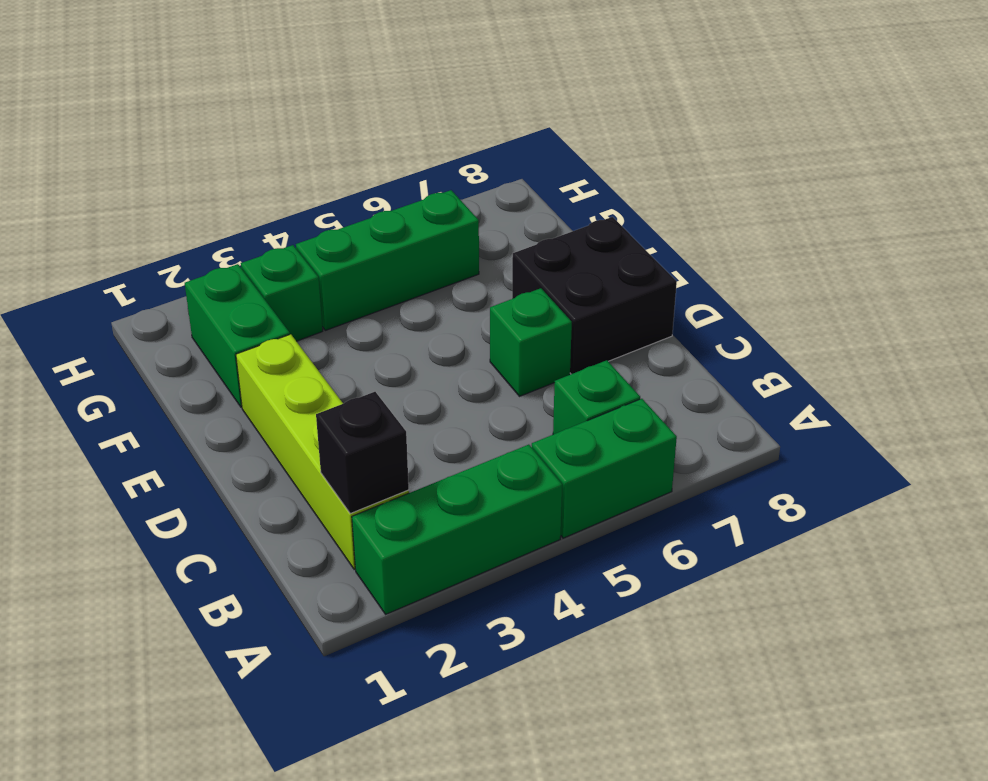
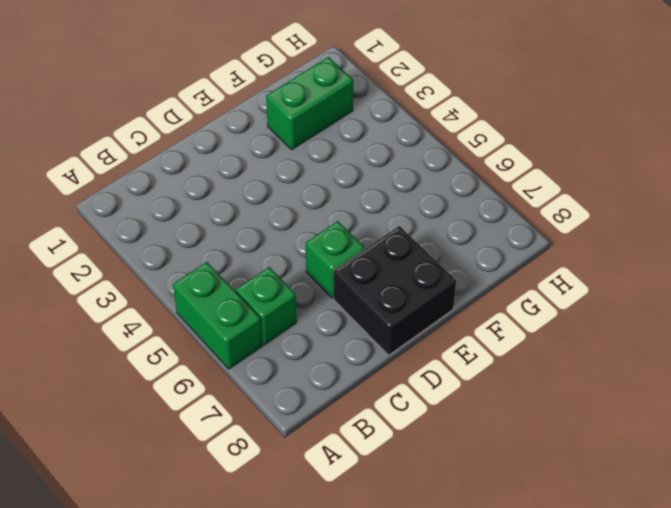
none -> green 1x3 brick [352,445,562,614]
none -> lime 1x4 brick [236,334,409,570]

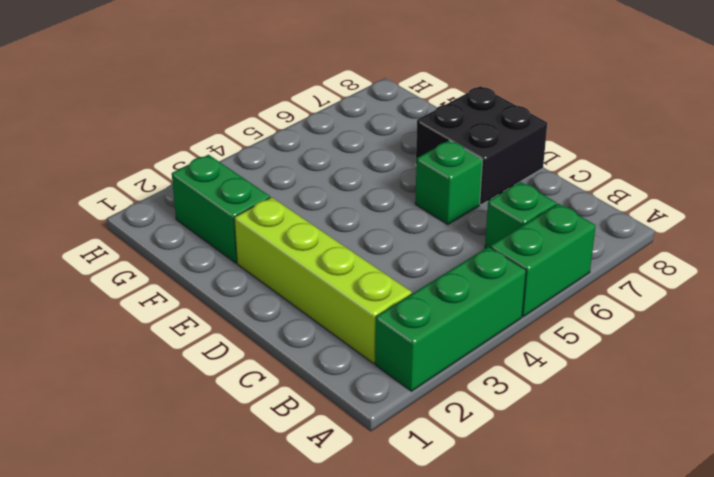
none -> green 1x1 brick [241,245,323,341]
none -> green 1x3 brick [296,190,479,330]

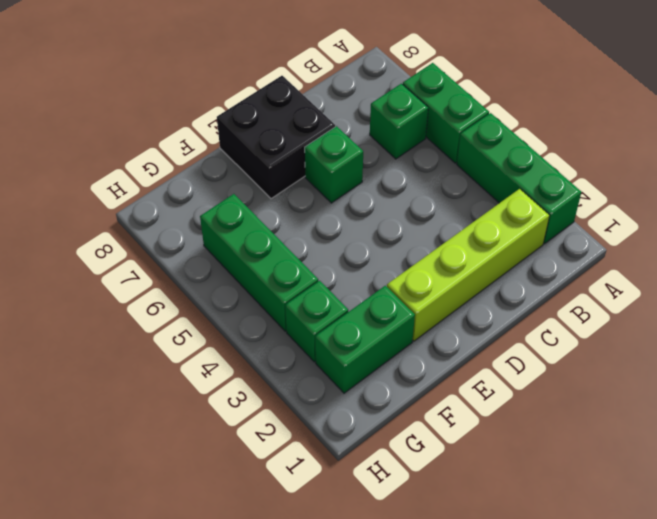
none -> black 1x1 brick [316,392,409,514]

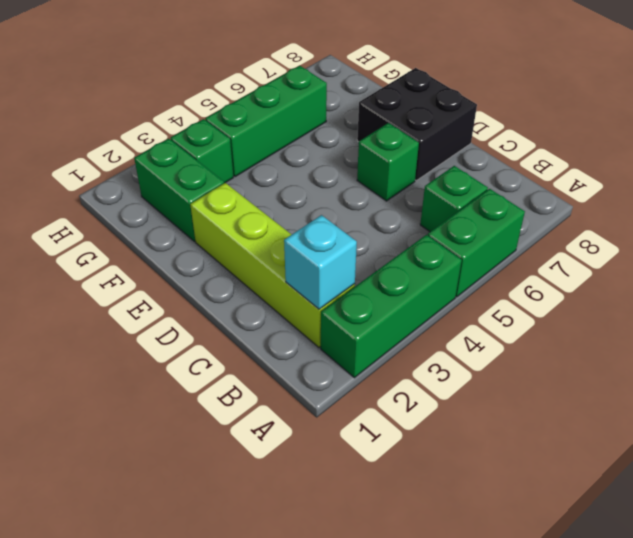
cyan 1x1 brick [284,215,357,309] -> black 1x1 brick [316,392,409,514]

